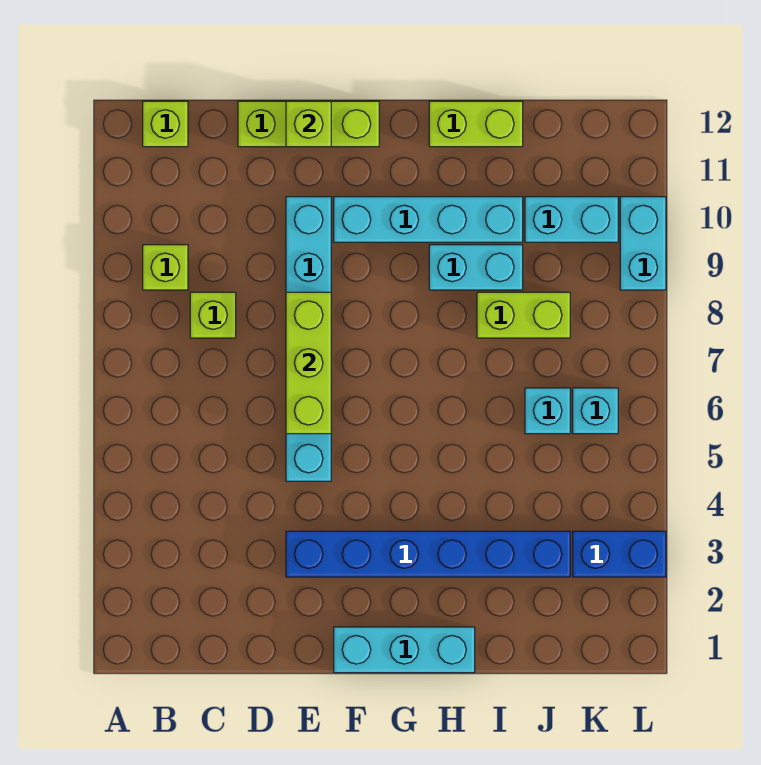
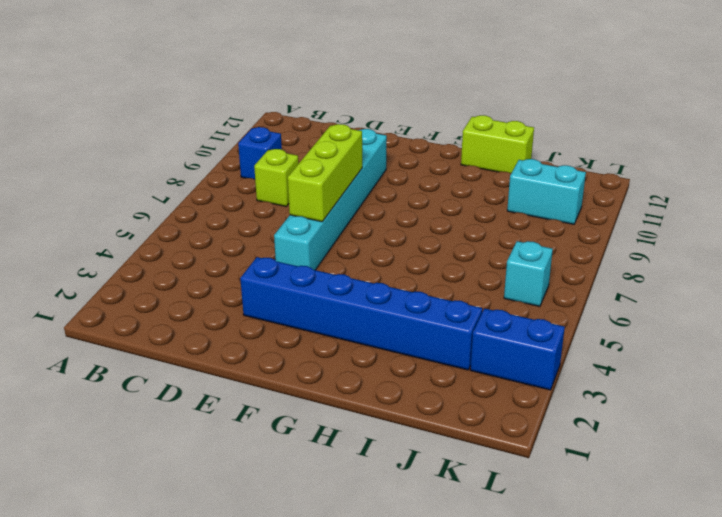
blue 1x1 brick [238,127,282,179] -> lime 1x1 brick [143,245,188,290]
none -> lime 1x1 brick [143,101,188,147]
none -> lime 1x3 brick [238,101,379,147]
none -> cyan 1x3 brick [334,627,475,673]

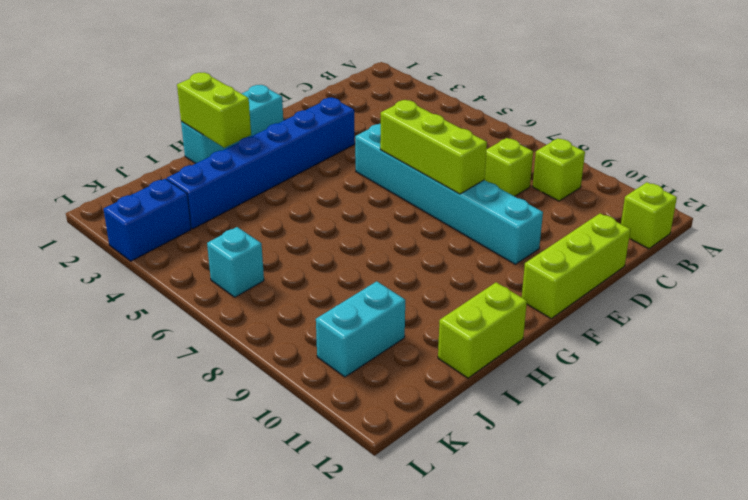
lime 1x2 brick [177,73,251,148] -> lime 1x2 brick turned to [477,292,570,338]
none -> cyan 1x4 brick [334,197,523,242]
none -> cyan 1x2 brick [429,245,523,290]
none -> cyan 1x1 brick [525,388,570,434]

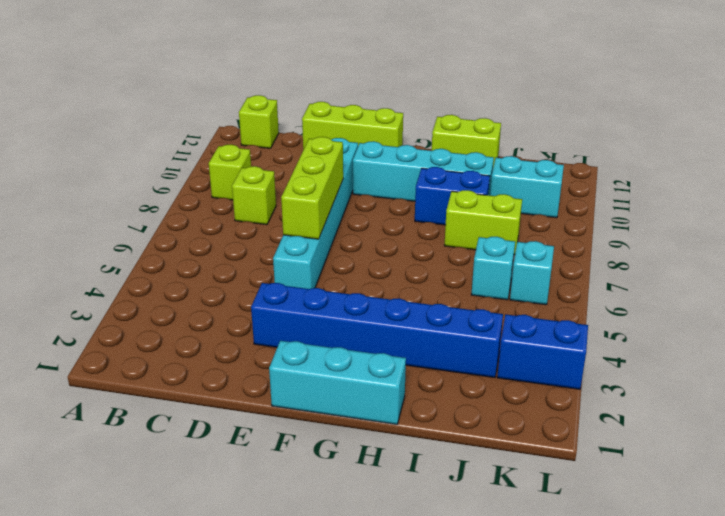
blue 1x2 brick [415,167,490,225] -> cyan 1x2 brick [429,245,523,290]
none -> cyan 1x2 brick [620,197,666,290]
none -> lime 1x1 brick [286,101,331,147]

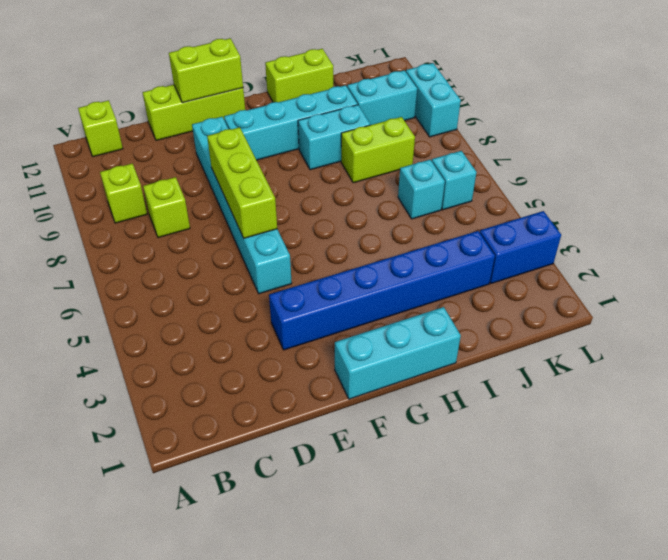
lime 1x2 brick [169,38,243,103] -> lime 1x1 brick [286,101,331,147]

